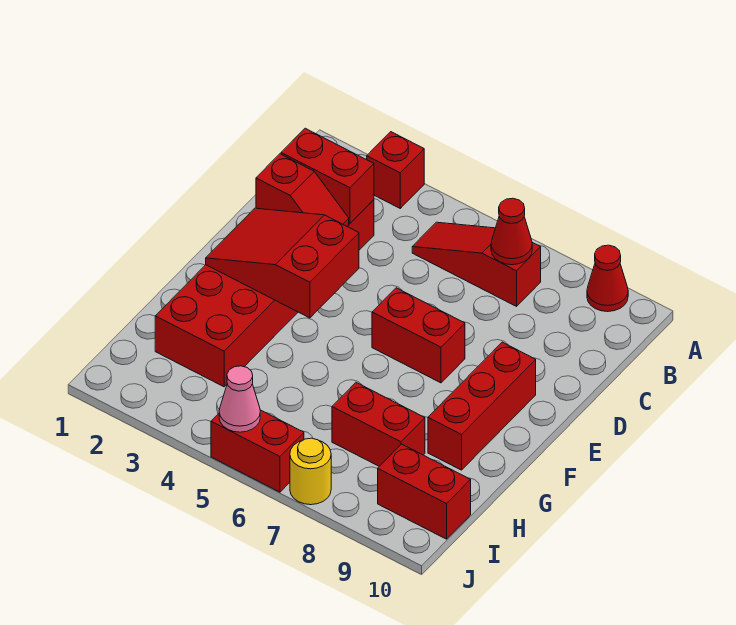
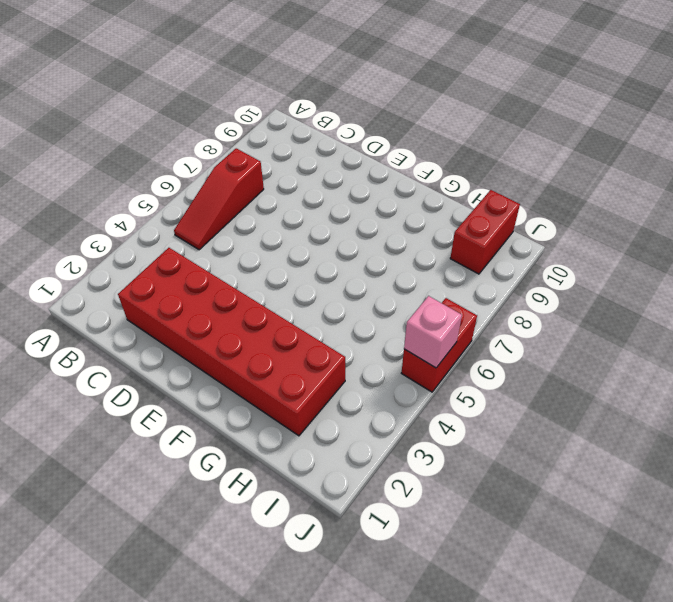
pink 1x1 brick [404,296,462,368] -> pink 1x1 cone [219,366,260,432]
none -> red 1x1 brick [367,132,424,208]
none -> red 1x1 cone [587,245,628,312]
none -> red 1x2 brick [372,288,465,383]

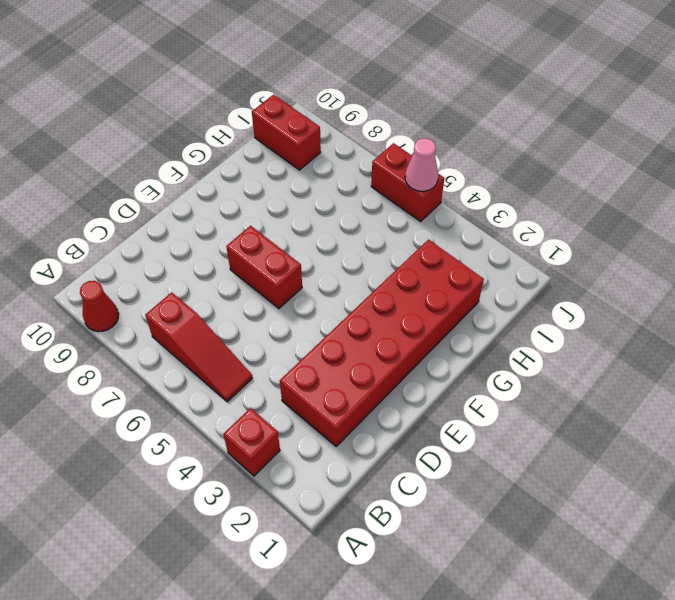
none -> red 1x3 brick [428,342,536,470]
none -> red 1x2 brick [332,383,425,466]
none -> yellow 1x1 round brick [290,438,331,505]

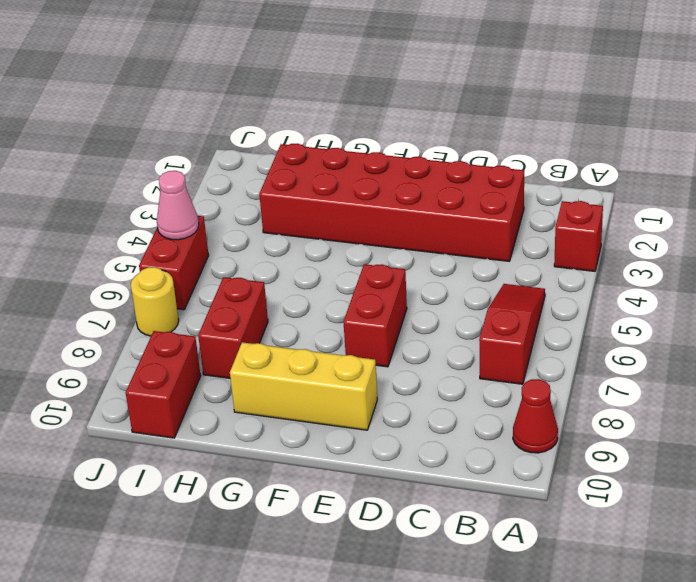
yellow 1x3 brick [230,342,377,430] -> red 1x3 brick [428,342,536,470]
none -> red 1x1 cone [491,198,532,265]
none -> red 1x2 brick [281,128,374,223]
none -> red 1x2 slope [256,154,349,226]

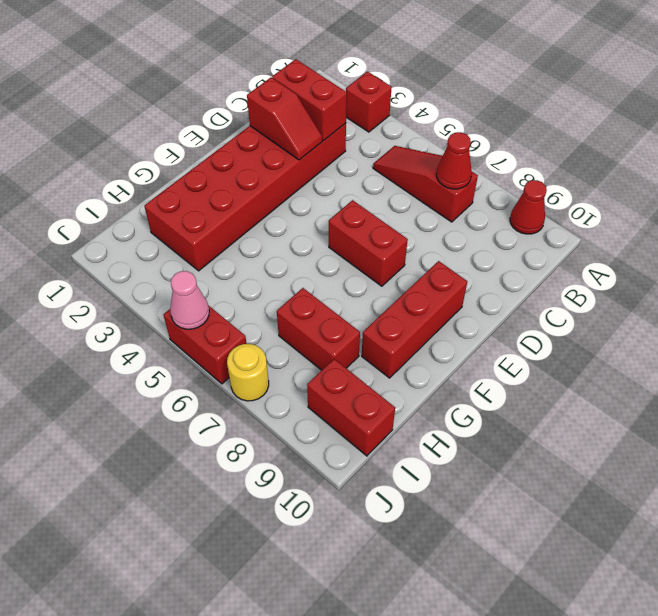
none -> red 2x3 slope [206,208,359,318]

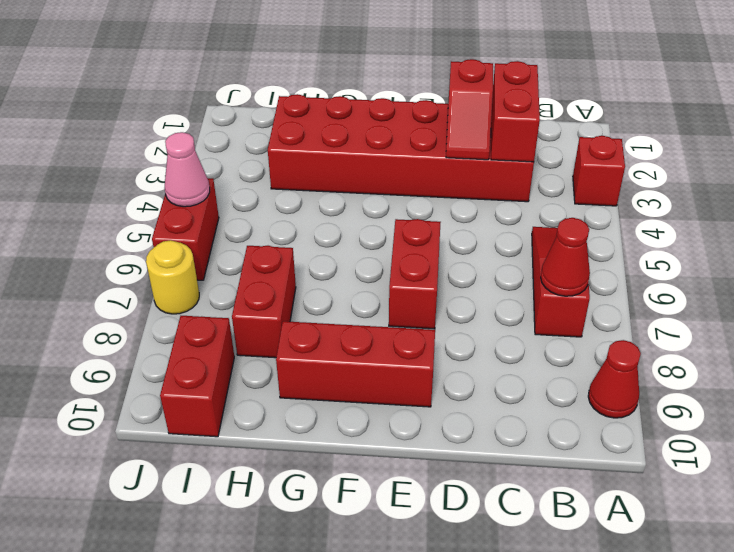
none -> red 2x3 slope [206,208,359,318]

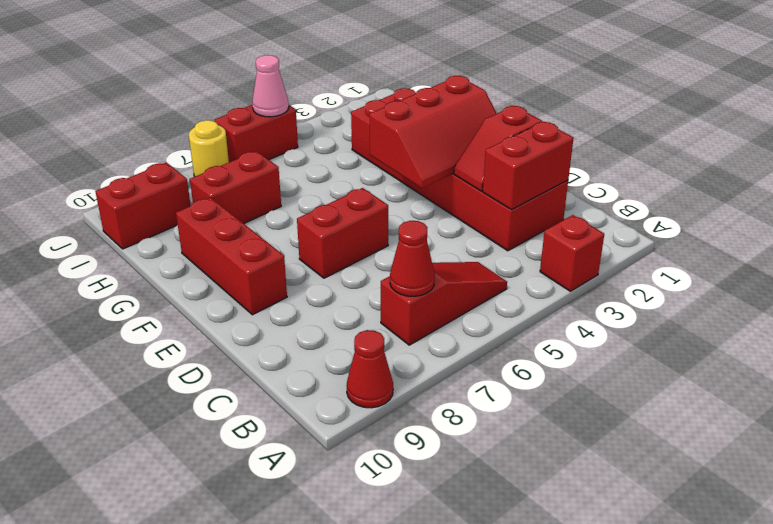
red 2x3 slope [369,76,497,188] -> red 2x3 slope turned to [206,208,359,318]

